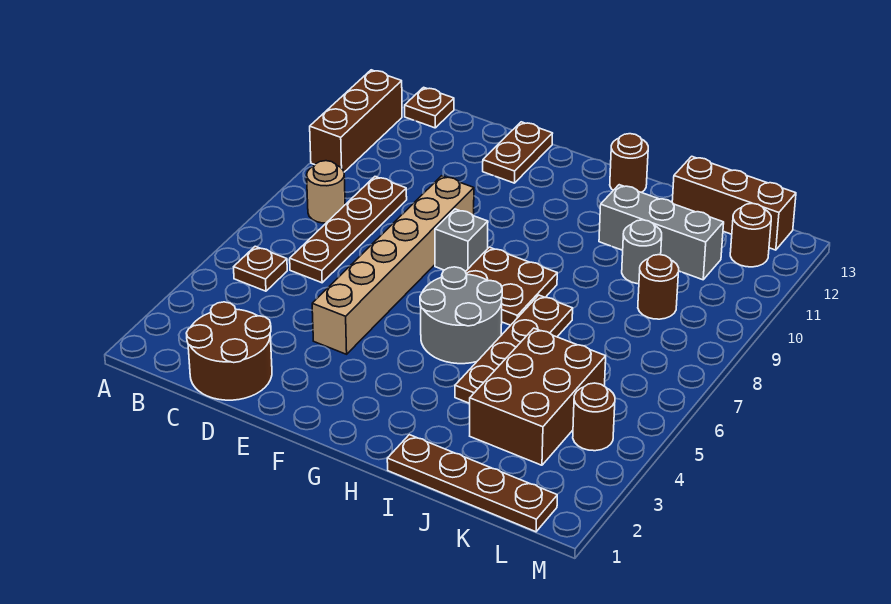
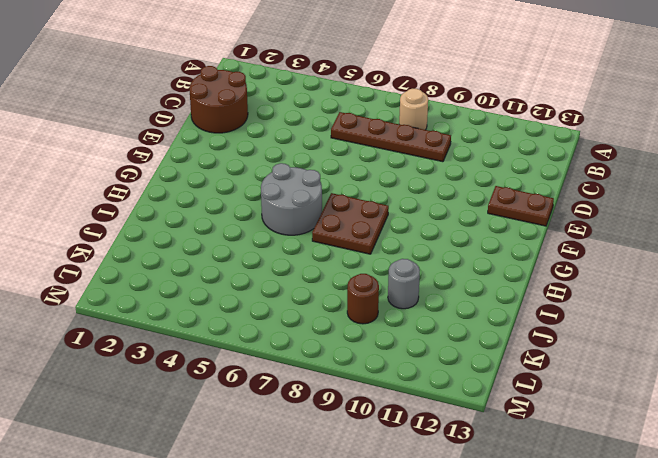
none -> brown 1x3 brick [310,70,402,172]
none -> brown 1x1 plate [234,246,287,291]
none -> brown 1x1 plate [405,87,454,128]

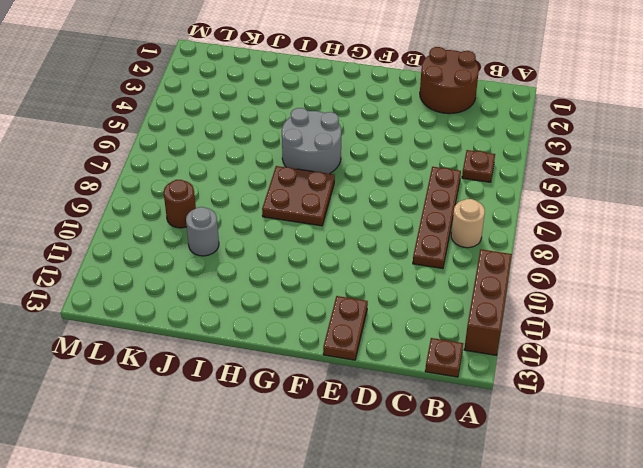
none -> tan 1x6 brick [312,176,474,354]
none -> grey 1x1 brick [435,209,488,272]
none -> brown 1x1 round brick [610,134,648,193]

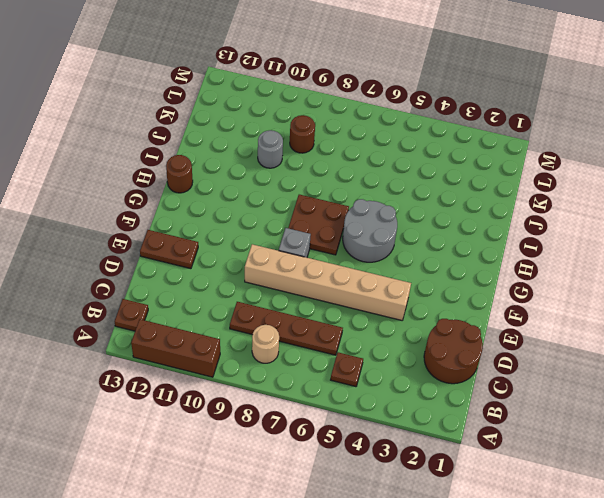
none -> brown 1x4 plate [387,435,557,532]
none -> brown 1x4 plate [455,295,573,403]
none -> grey 1x3 brick [599,185,724,280]

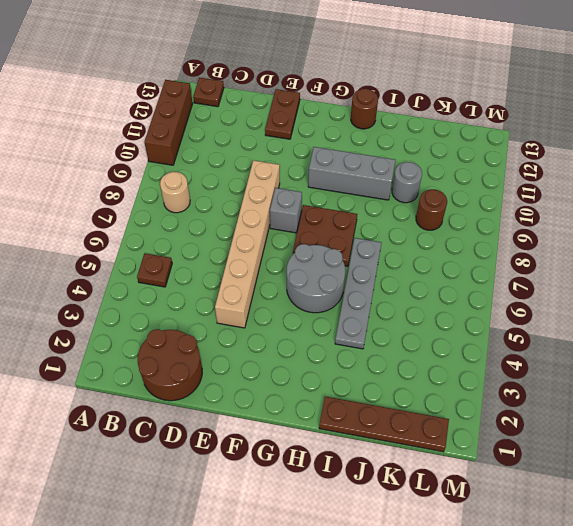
grey 1x3 brick [308,147,395,200] -> grey 1x3 brick moved to [599,185,724,280]
grey 1x4 plate [335,238,381,349] -> brown 1x4 plate [455,295,573,403]
none -> brown 1x4 plate [290,177,407,283]
none -> brown 2x3 brick [470,328,606,465]
none -> brown 1x3 brick [672,156,796,250]

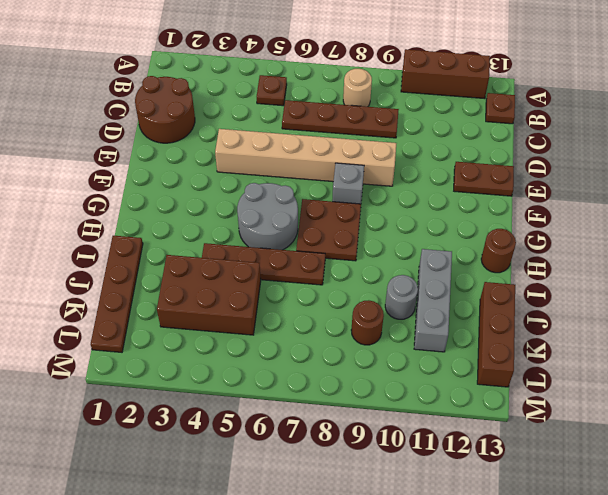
none -> brown 1x1 round brick [573,383,615,451]
none -> brown 1x1 round brick [730,203,771,267]

